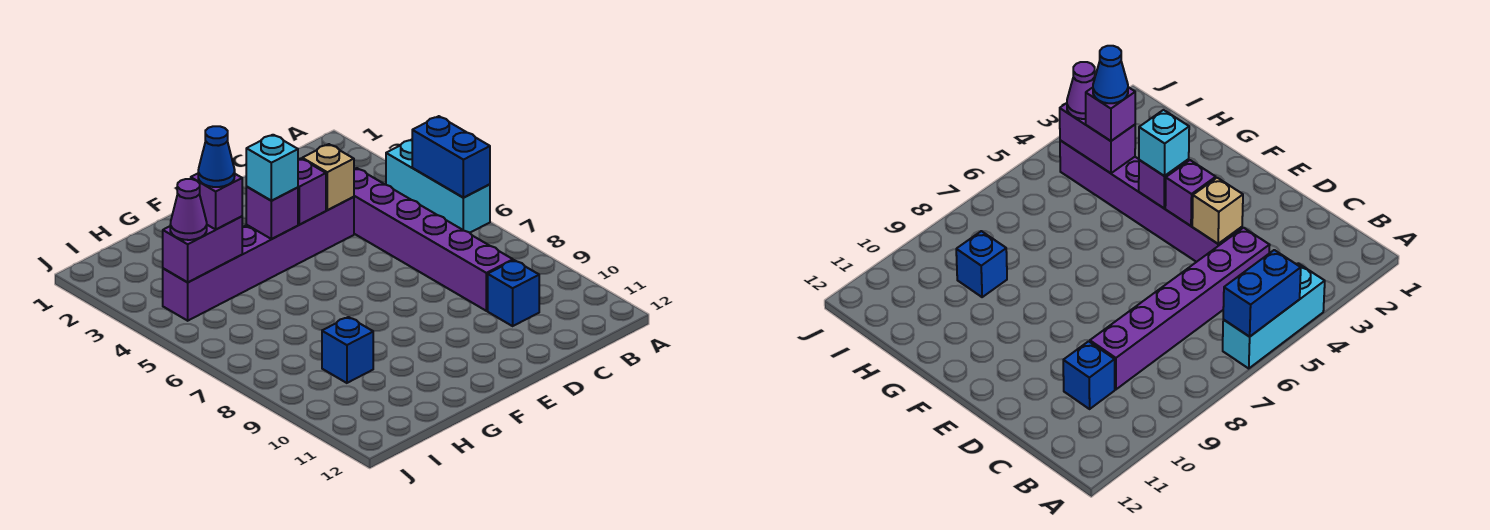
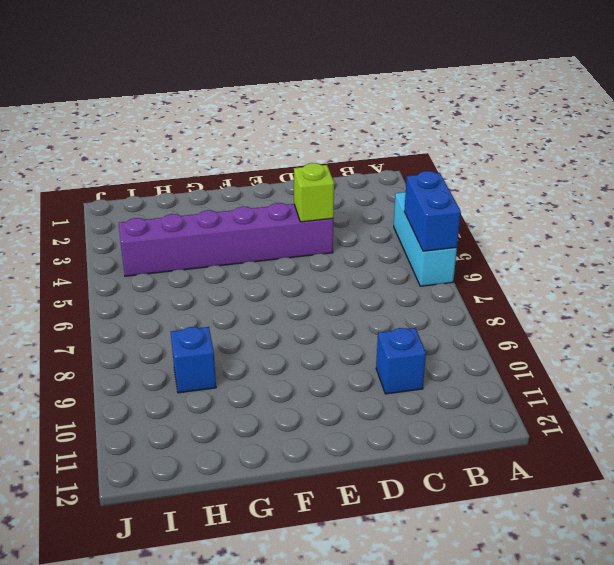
lime 1x1 brick [294,163,334,222] -> tan 1x1 brick [302,144,354,210]
none -> purple 1x6 brick [354,168,513,311]
none -> purple 1x1 brick [298,159,326,225]
none -> purple 1x1 brick [246,187,298,239]

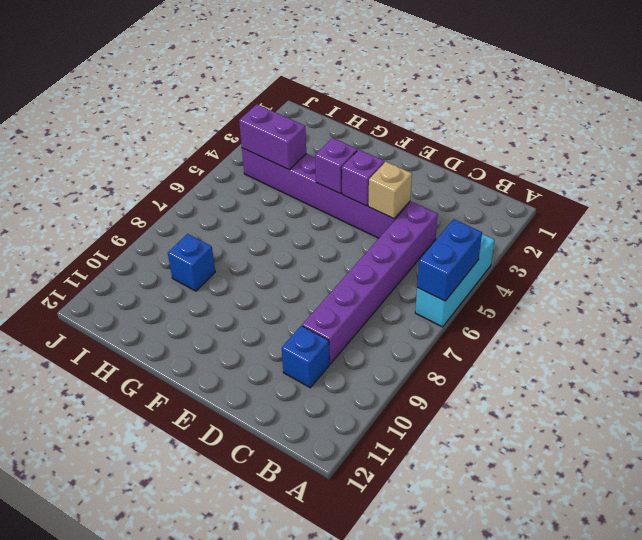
none -> cyan 1x1 brick [246,135,298,201]
none -> purple 1x1 brick [191,174,242,229]
none -> purple 1x1 cone [170,179,207,240]

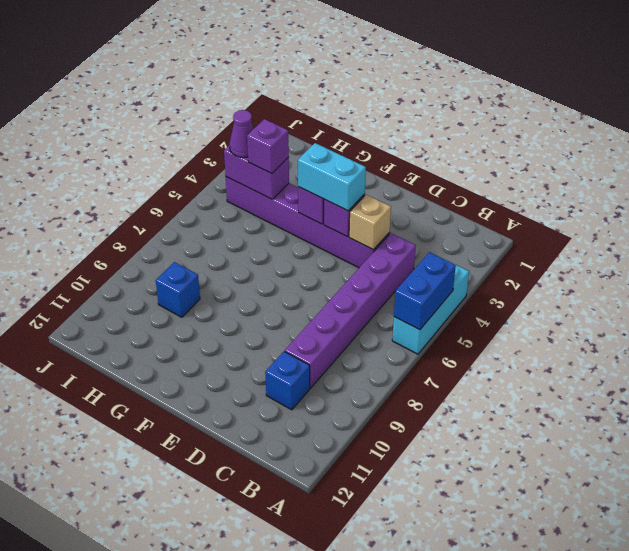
cyan 1x2 brick [298,143,366,211] -> cyan 1x1 brick [246,135,298,201]
none -> blue 1x1 cone [198,126,235,187]

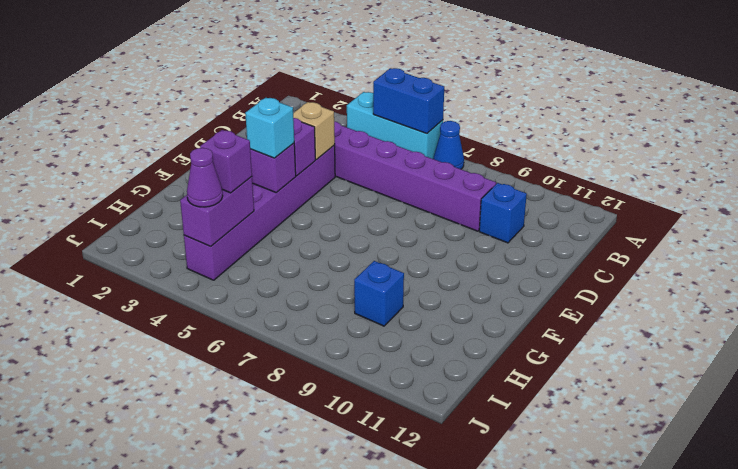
blue 1x1 cone [433,121,464,169] -> blue 1x1 cone moved to [198,126,235,187]

